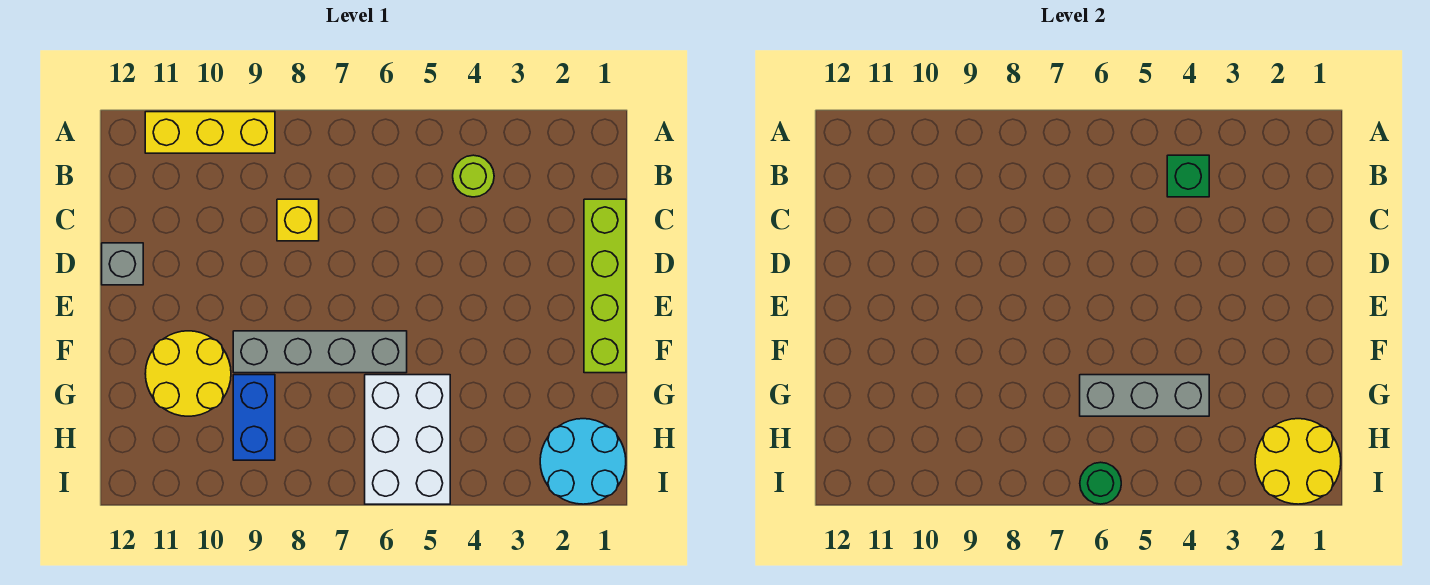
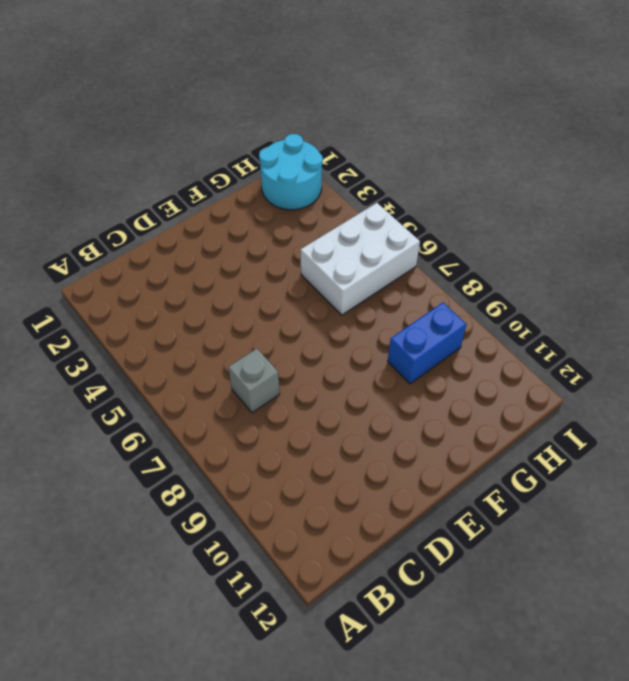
grey 1x1 brick [228,349,280,413] -> grey 1x1 brick moved to [102,243,143,285]
none -> yellow 1x3 brick [145,112,275,153]
none -> lime 1x1 round brick [453,155,494,197]
none -> lime 1x4 brick [584,199,626,373]

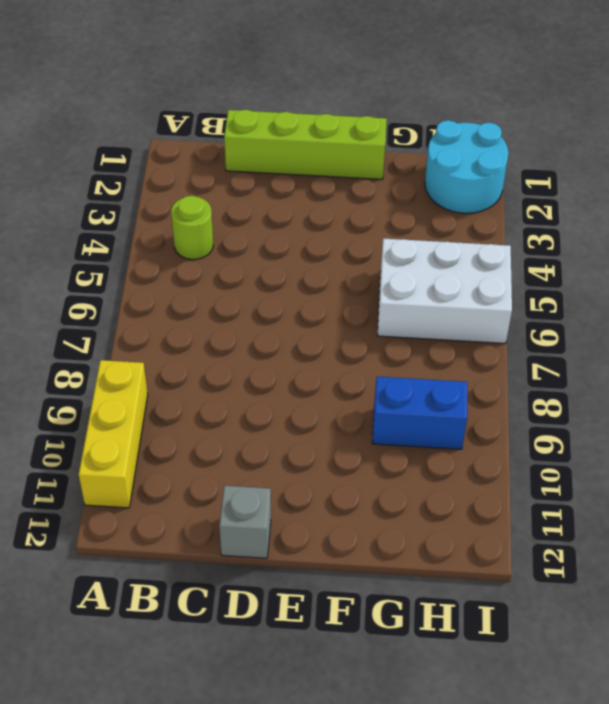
none -> yellow 1x1 brick [277,199,319,241]
none -> grey 1x4 brick [233,331,407,373]
none -> yellow 2x2 round brick [145,331,231,416]

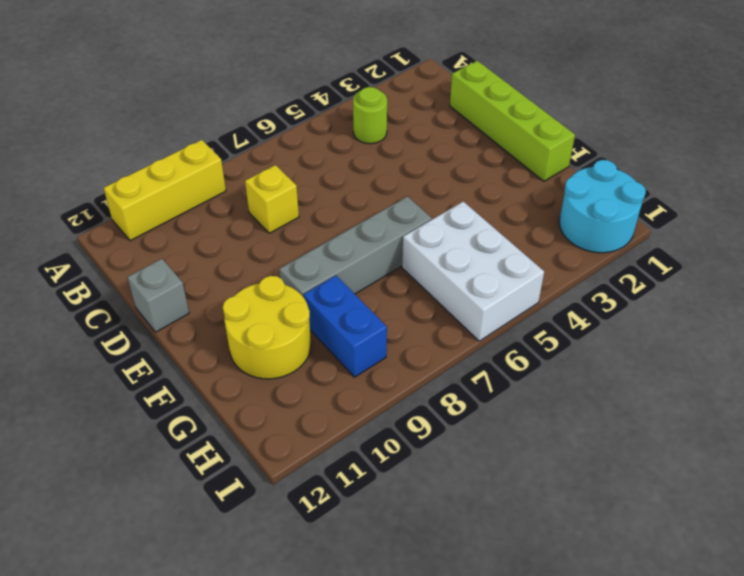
none -> green 1x1 brick [1167,155,1209,197]
none -> grey 1x3 brick [1080,375,1209,416]
none -> yellow 2x2 round brick [1255,419,1341,504]

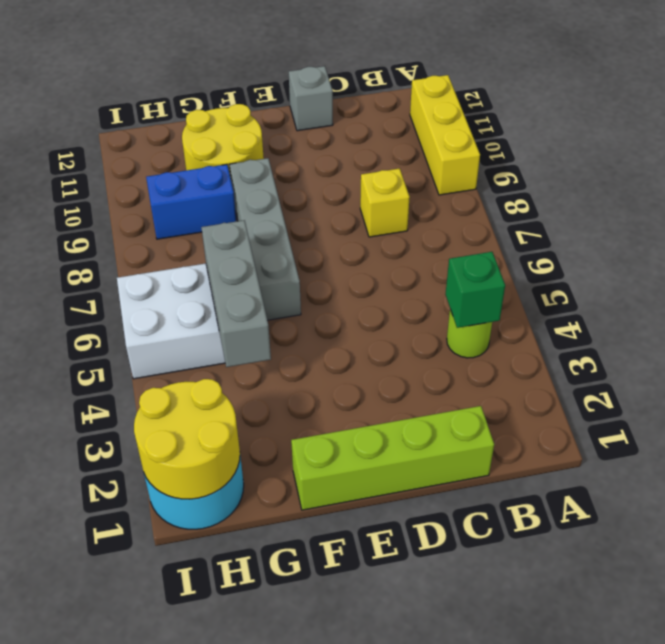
none -> green 1x1 round brick [1080,462,1121,504]

